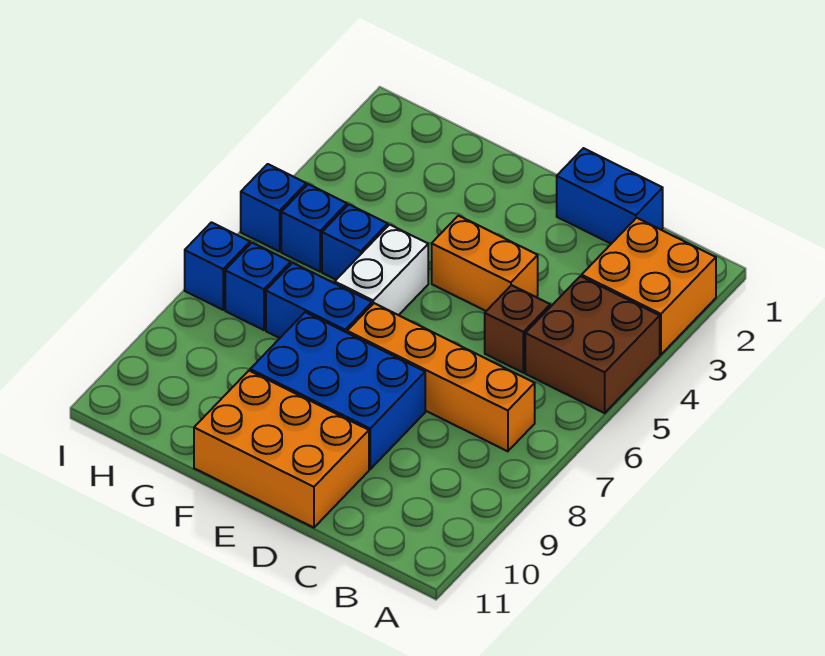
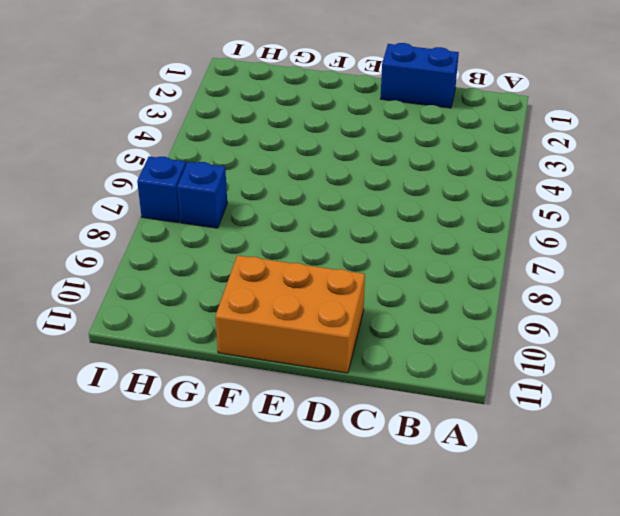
none -> orange 2x2 brick [582,218,716,355]
none -> brown 2x2 brick [525,276,660,413]
none -> orange 1x4 brick [347,303,535,451]

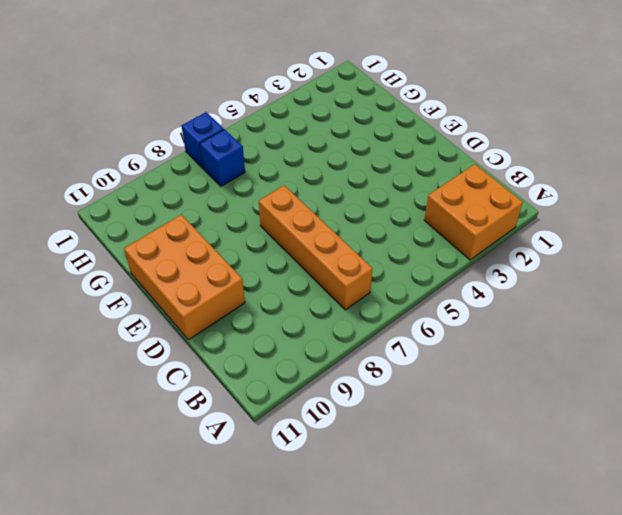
none -> brown 2x2 brick [525,276,660,413]
none -> blue 1x2 brick [557,148,663,244]
none -> brown 1x1 brick [485,285,550,373]

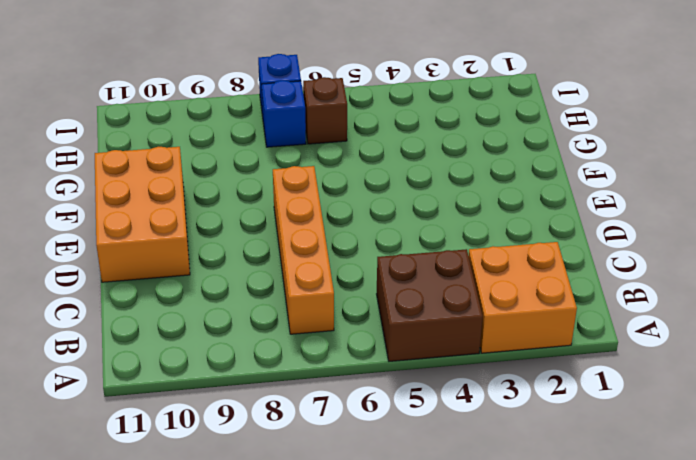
brown 1x1 brick [303,77,347,144] -> brown 1x1 brick moved to [485,285,550,373]
none -> blue 1x2 brick [557,148,663,244]
none -> orange 1x2 brick [432,216,538,311]
none -> blue 2x3 brick [250,312,425,469]

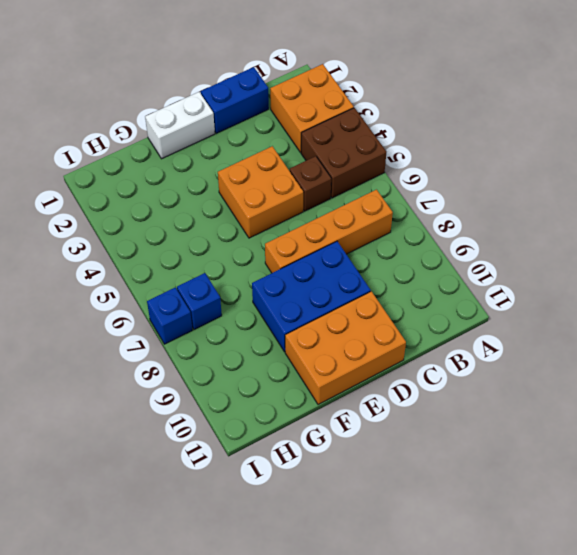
orange 2x2 brick [218,146,303,238] -> orange 1x2 brick [432,216,538,311]
white 1x2 brick [145,92,215,159] -> white 1x2 brick turned to [335,225,428,315]
none -> blue 1x2 brick [266,263,372,338]
none -> blue 1x1 brick [322,205,388,280]
none -> blue 1x1 brick [281,184,347,272]

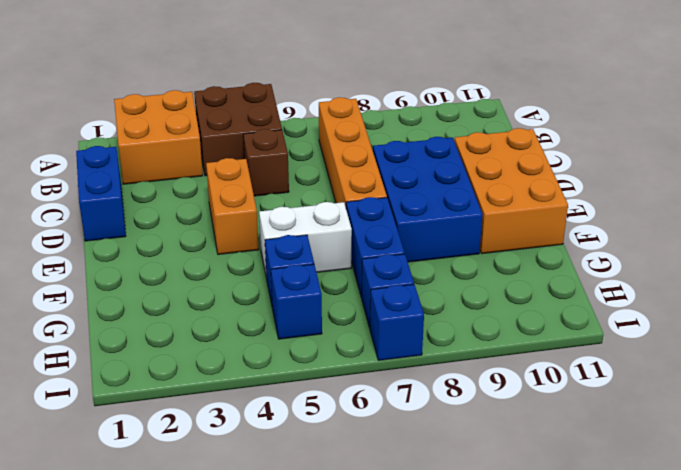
none -> blue 1x1 brick [241,164,306,252]

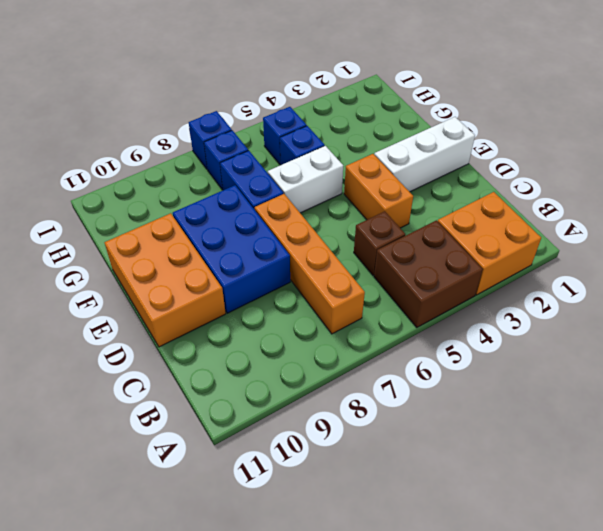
white 1x3 brick [374,117,475,192] -> none
none -> blue 1x2 brick [557,148,663,244]
none -> blue 1x1 brick [241,164,306,252]

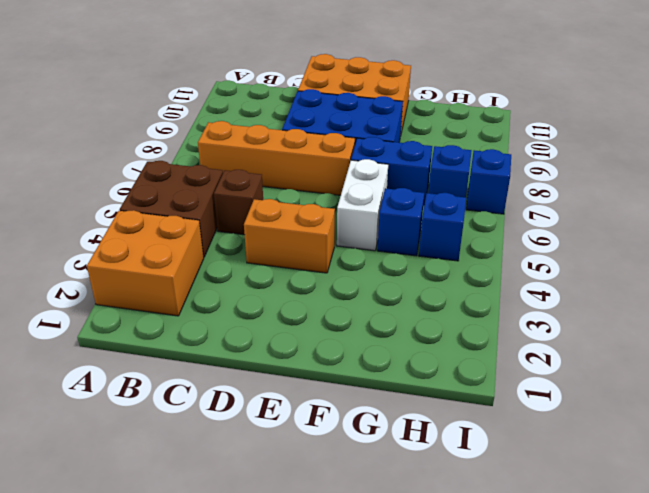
none -> blue 1x2 brick [557,148,663,244]
none -> blue 1x1 brick [241,164,306,252]

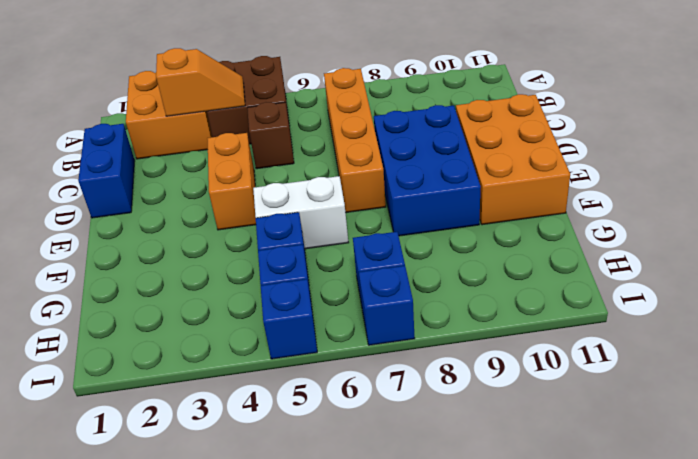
orange 1x2 slope [156,48,245,116] -> none
none -> blue 1x2 brick [266,263,372,338]

